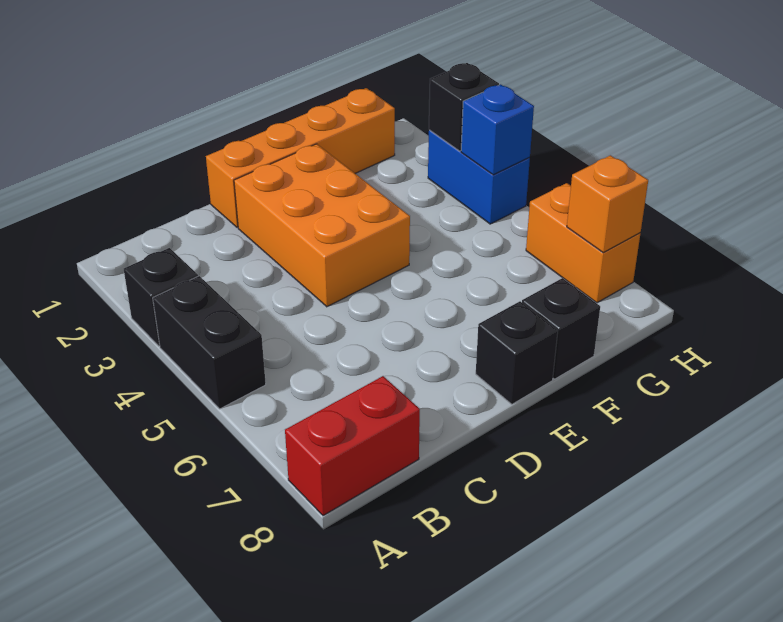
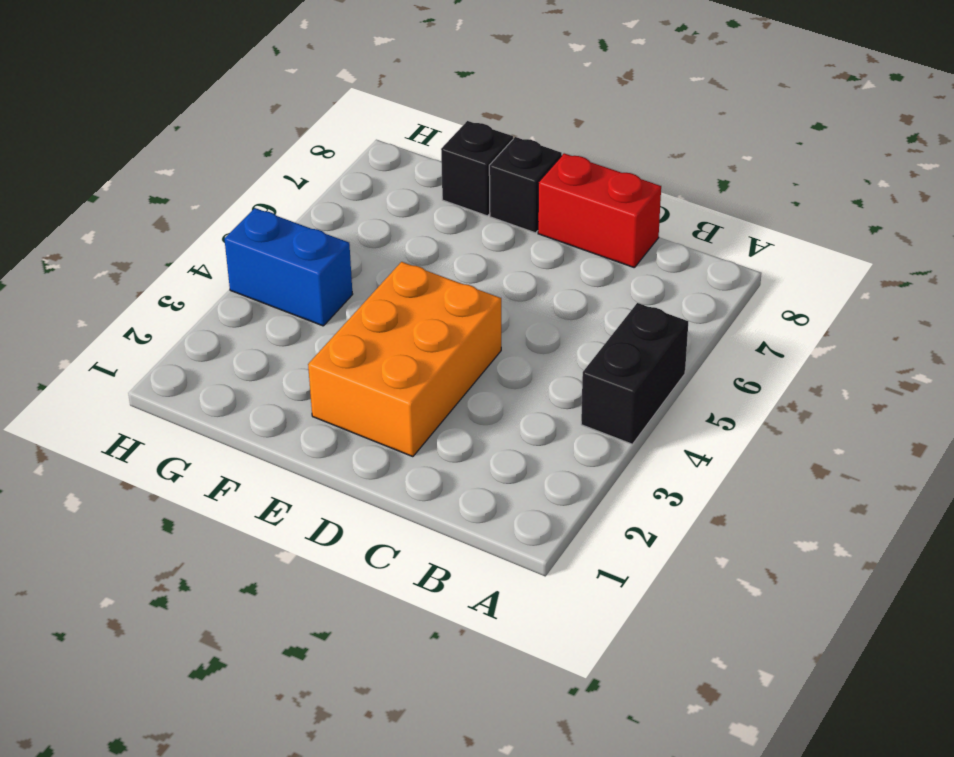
red 1x2 brick [538,153,661,268] -> red 1x2 brick moved to [285,376,420,516]
blue 1x2 brick [224,208,353,326] -> blue 1x2 brick turned to [428,130,530,224]
none -> black 1x1 brick [124,248,198,346]
none -> orange 1x4 brick [206,88,395,227]
none -> orange 1x2 brick [526,183,640,303]

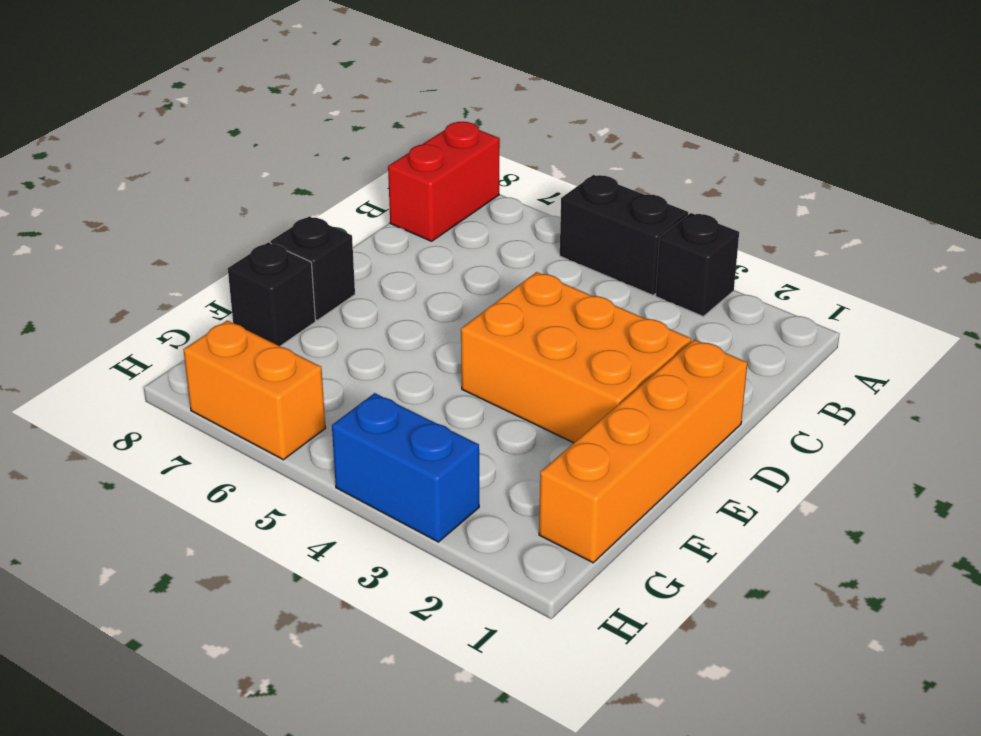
none -> black 1x1 brick [429,63,499,151]
none -> blue 1x1 brick [461,84,534,175]
none -> orange 1x1 brick [567,155,648,253]

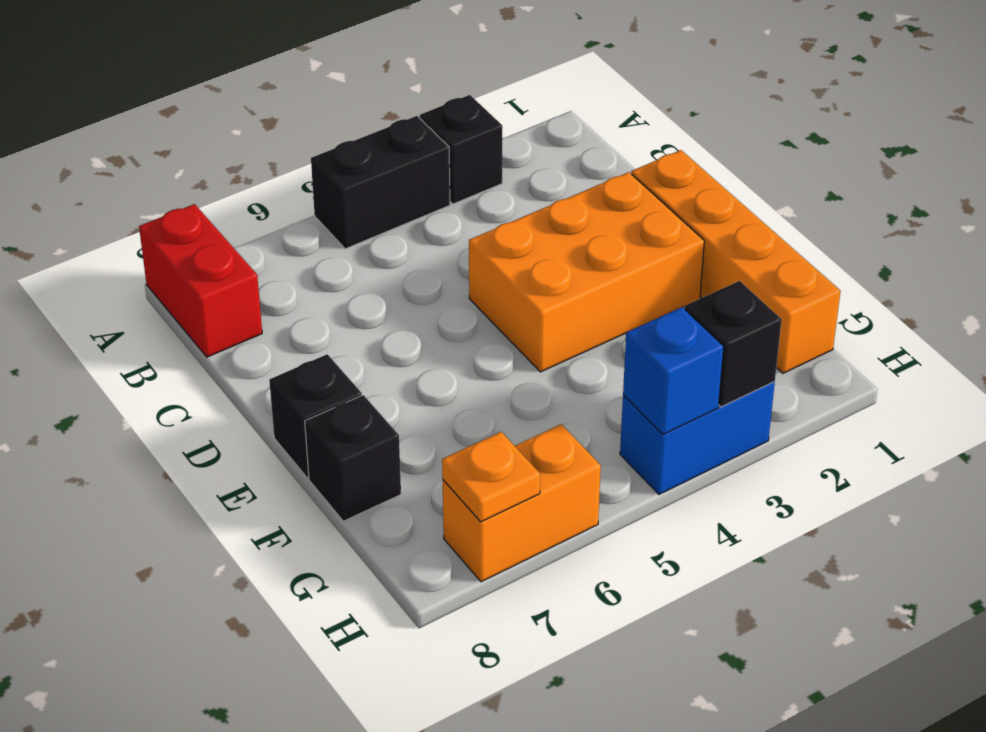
orange 1x1 plate [442,432,540,522] -> orange 1x1 brick [567,155,648,253]

